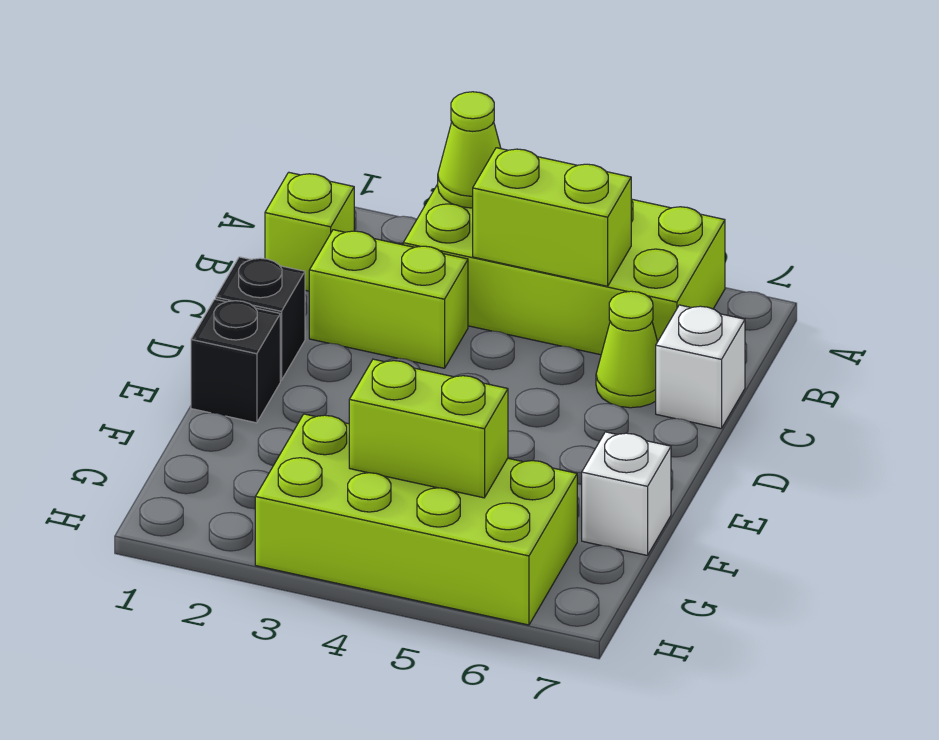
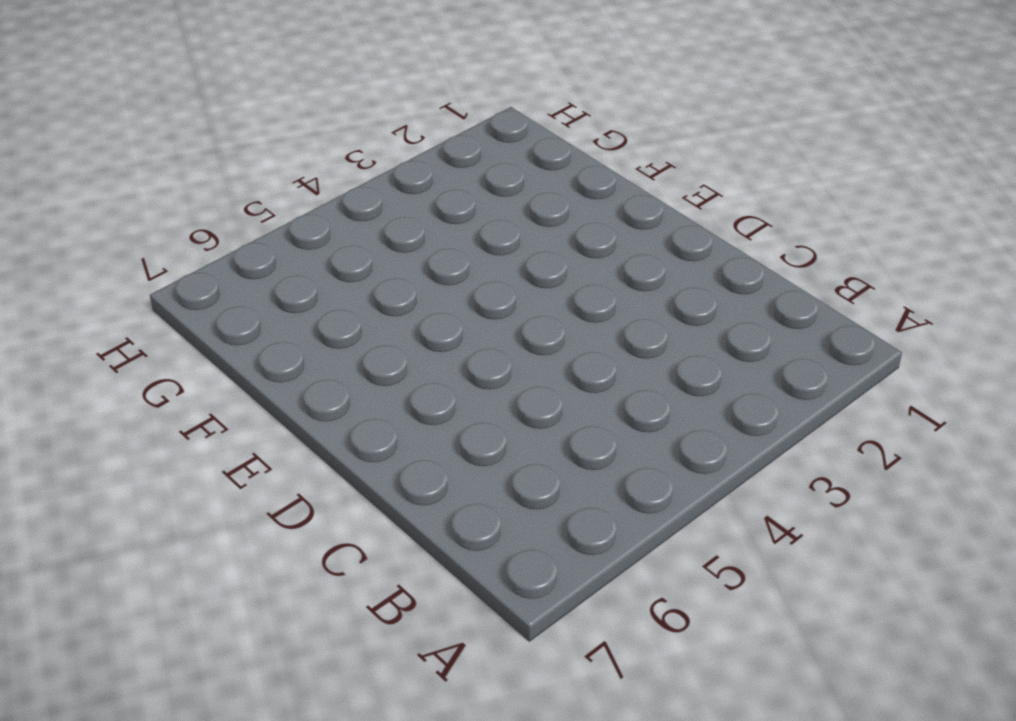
none -> lime 2x4 brick [403,184,725,355]
none -> lime 1x1 brick [265,172,354,291]
none -> lime 1x2 brick [309,230,468,368]

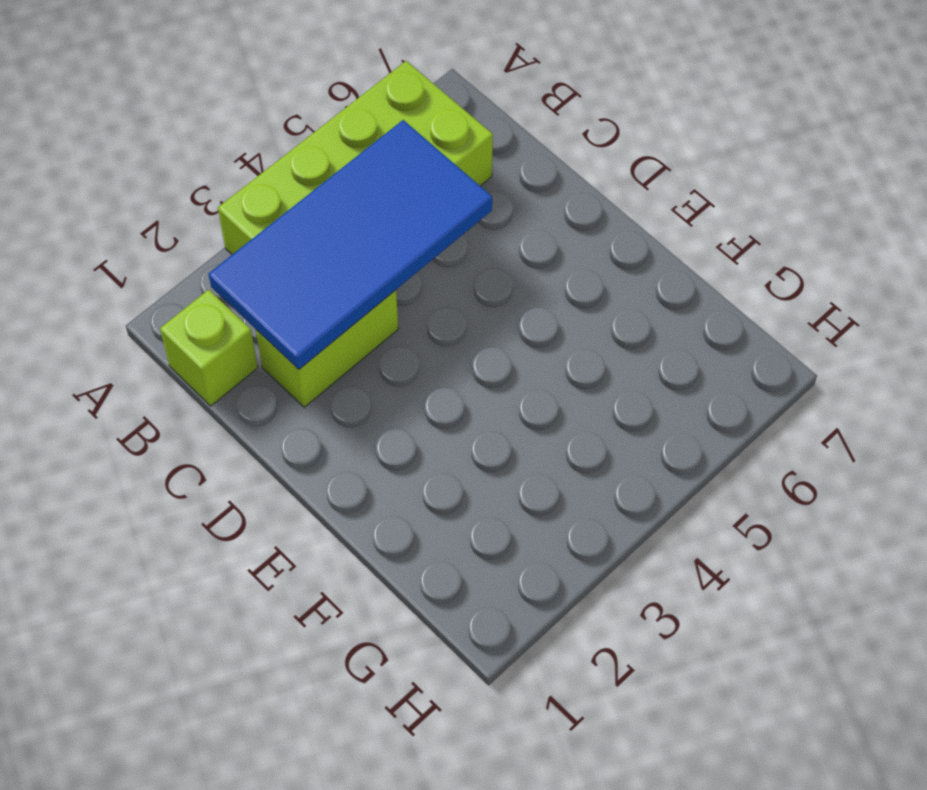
blue 2x4 tile [208,120,492,369] -> lime 1x2 brick [473,148,631,286]
none -> lime 1x1 cone [596,291,658,408]
none -> white 1x1 brick [656,305,745,429]
none -> black 1x1 brick [216,257,305,380]

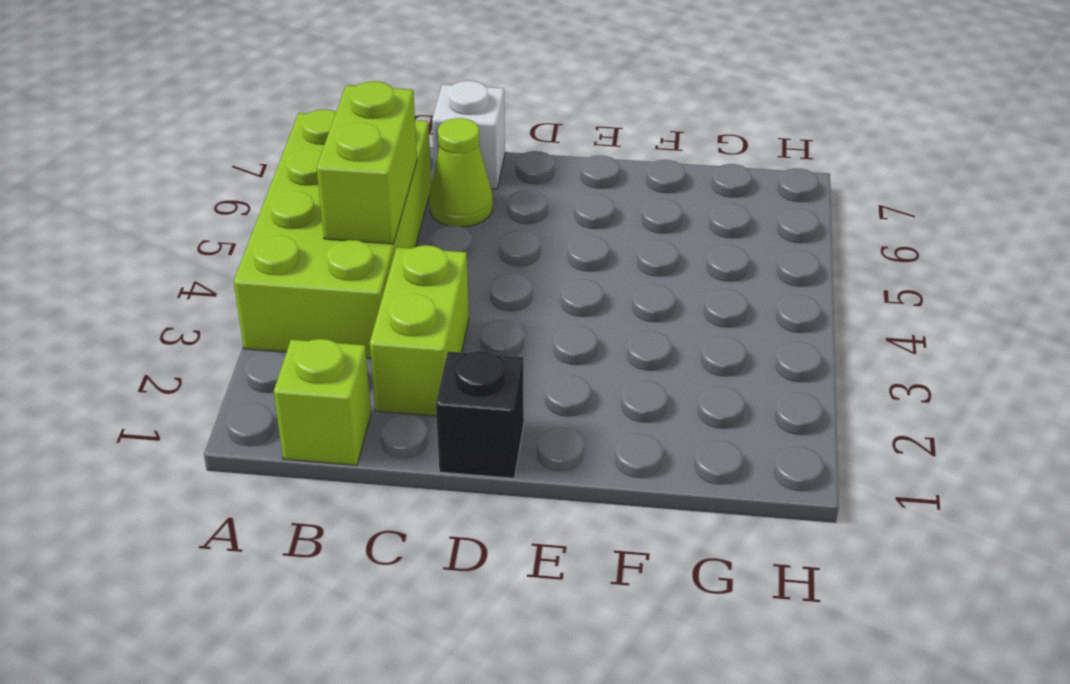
none -> black 1x1 brick [191,299,280,423]
none -> white 1x1 brick [582,432,671,555]
none -> lime 2x4 brick [255,414,577,625]

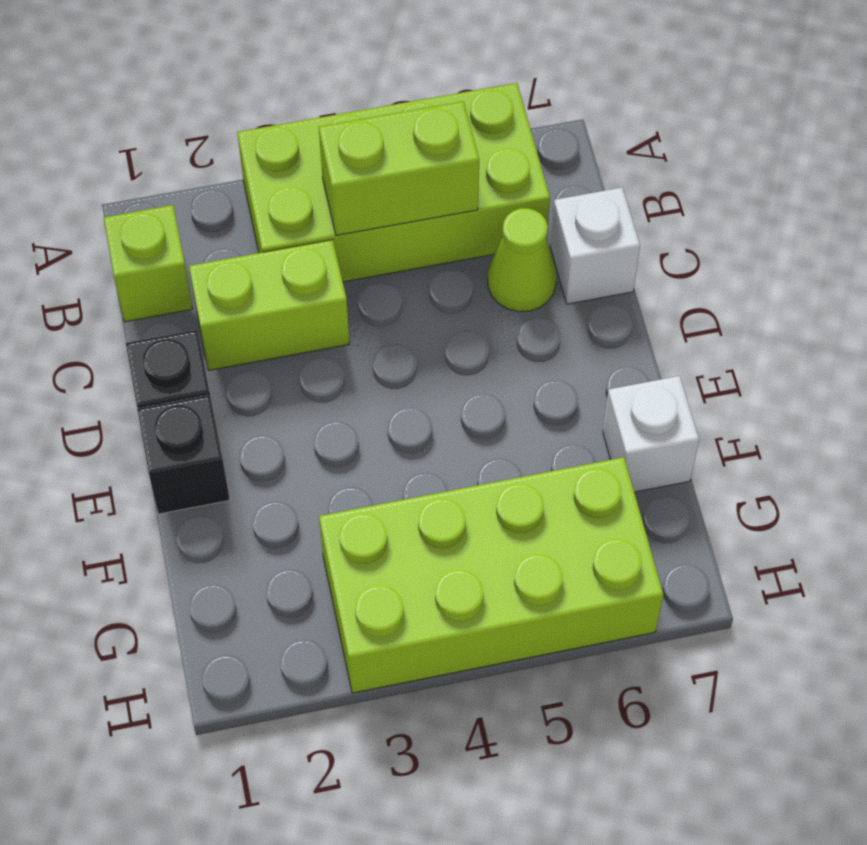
none -> lime 1x1 cone [438,92,501,208]
none -> lime 1x2 brick [349,359,508,498]

